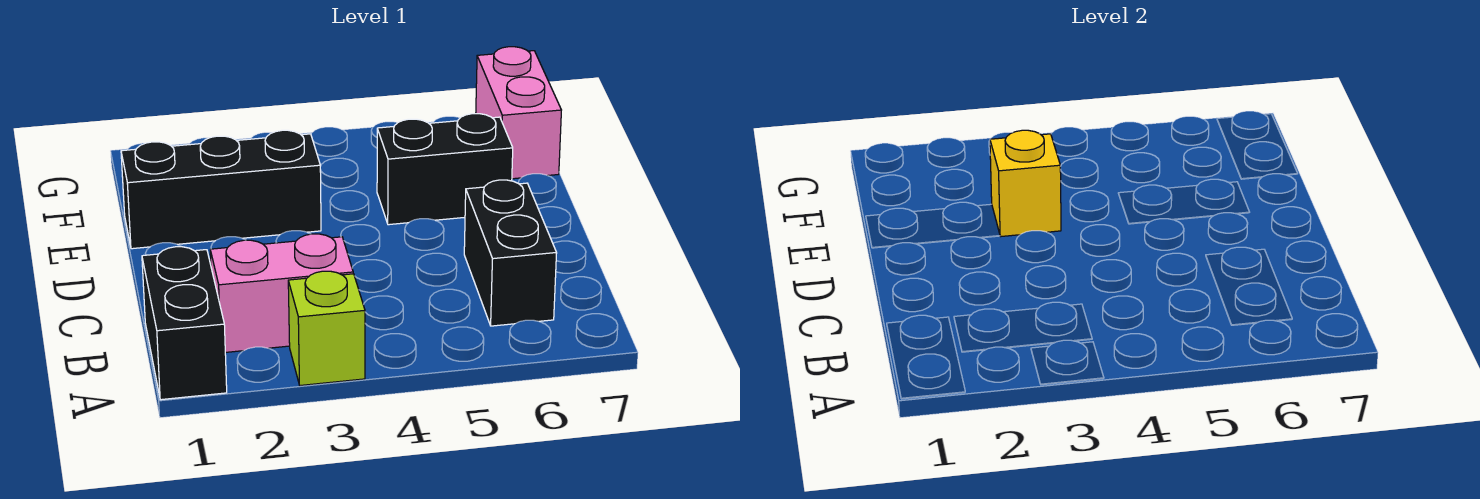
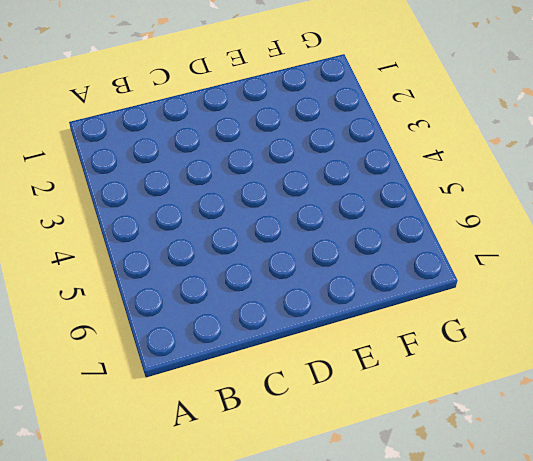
none -> black 1x2 brick [142,247,227,400]
none -> lime 1x1 brick [288,271,365,385]

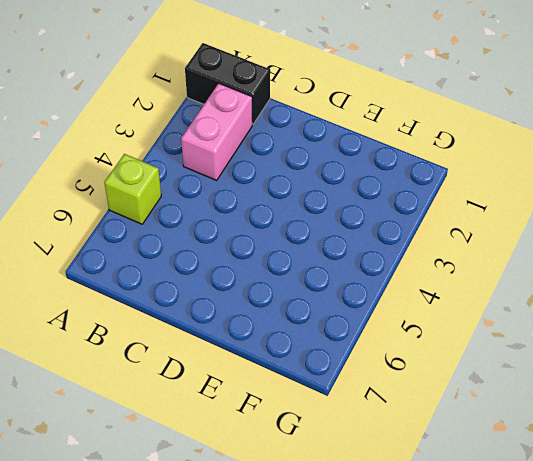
lime 1x1 brick [104,154,161,224] -> lime 1x1 brick moved to [288,271,365,385]
none -> black 1x2 brick [464,180,557,326]
none -> black 1x3 brick [121,130,321,249]

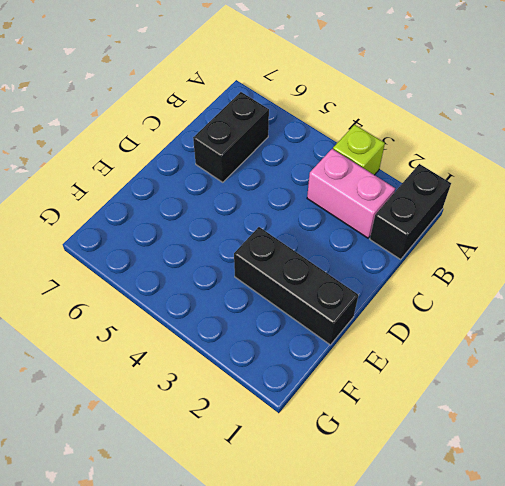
none -> black 1x2 brick [377,114,513,225]
none -> pink 1x2 brick [476,47,561,179]

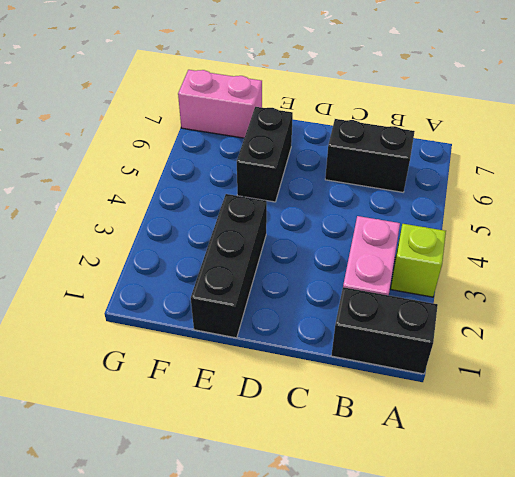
none -> yellow 1x1 brick [990,130,1061,237]

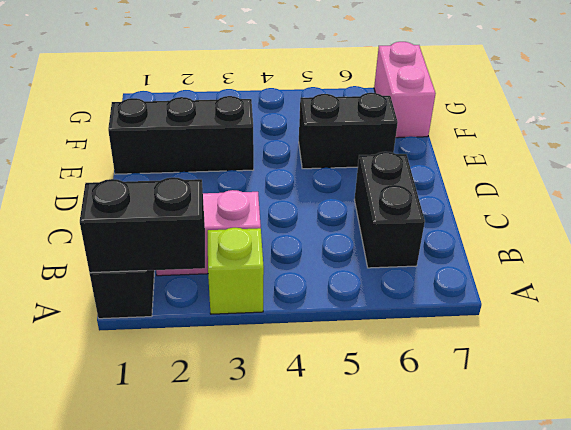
black 1x2 brick [80,177,205,273] -> none
none -> yellow 1x1 brick [990,130,1061,237]

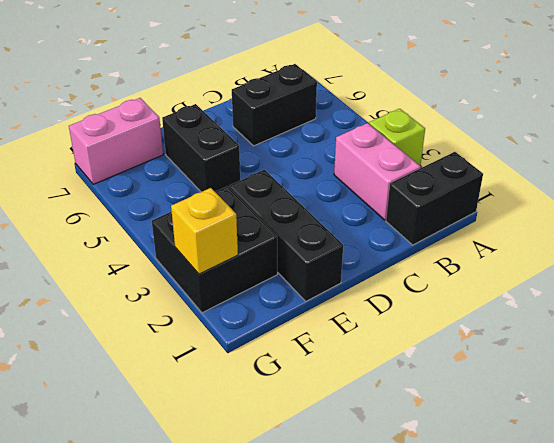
black 2x2 brick [152,186,277,313] -> none
yellow 1x1 brick [171,188,238,274] -> yellow 1x1 brick moved to [990,130,1061,237]

